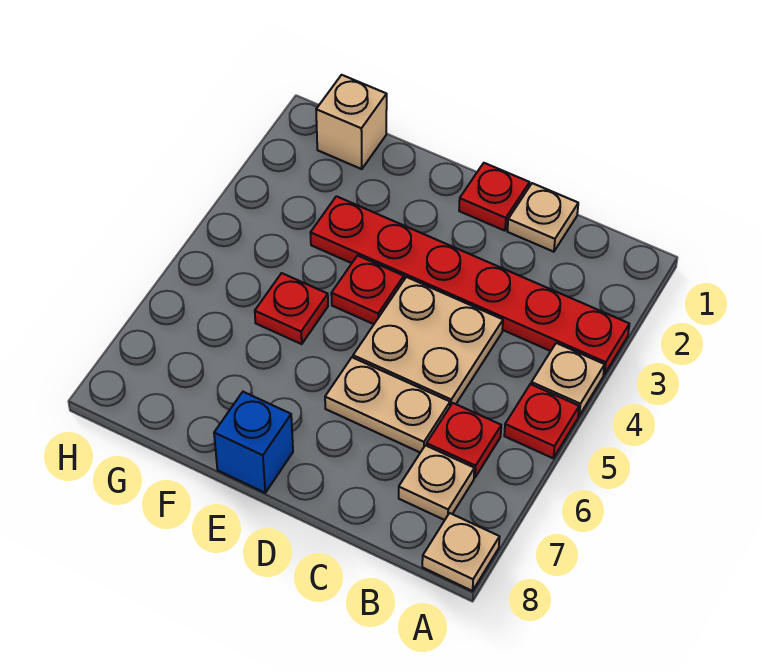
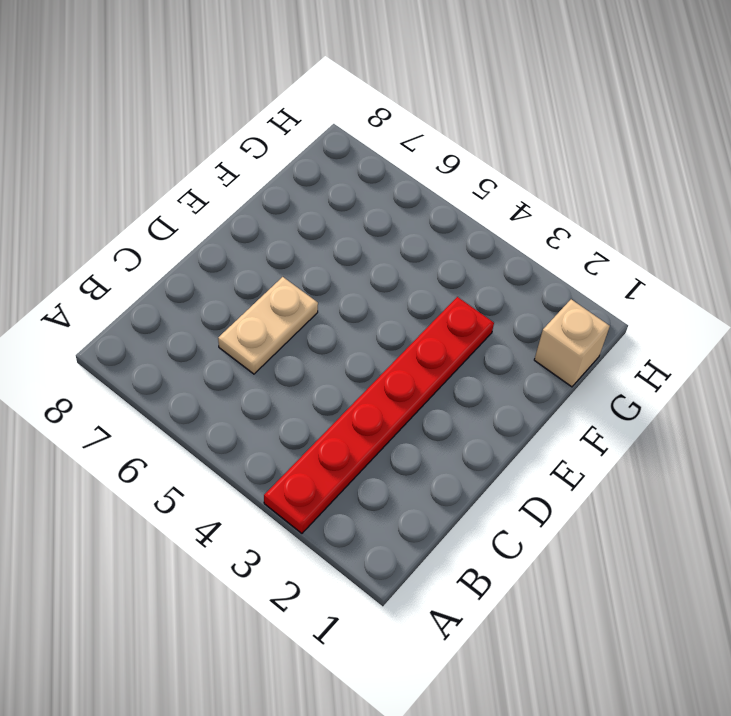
none -> tan 1x1 plate [531,343,605,416]
none -> red 1x1 plate [504,384,579,458]
none -> tan 1x1 plate [422,513,500,591]

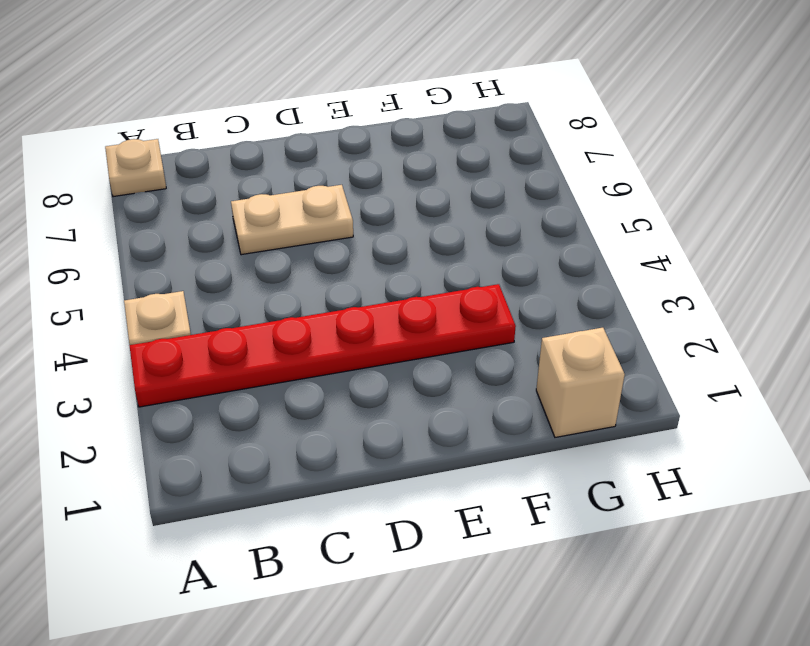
none -> red 1x1 plate [504,384,579,458]
none -> red 1x1 plate [427,403,501,478]
none -> tan 1x1 plate [399,445,474,520]

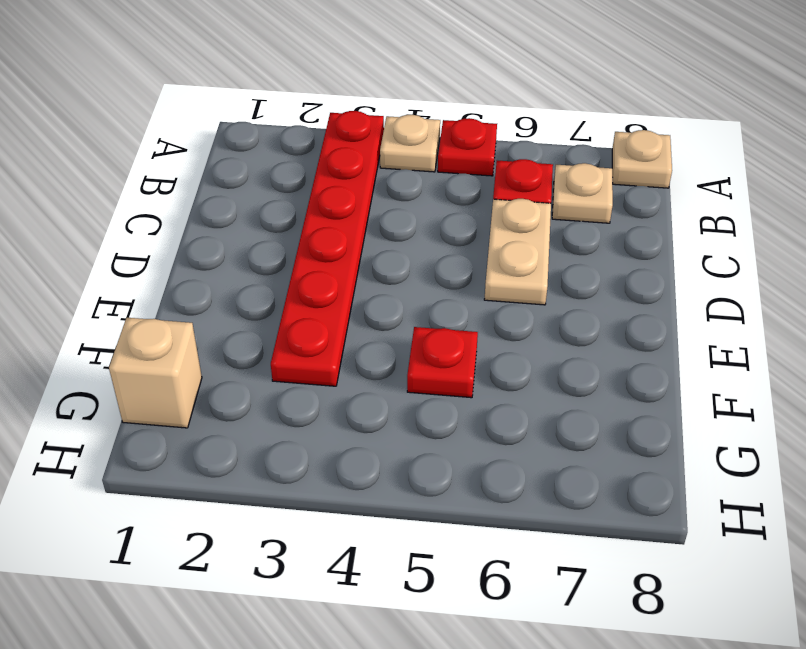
none -> tan 1x1 plate [507,183,578,252]
none -> tan 2x2 plate [353,277,503,406]
none -> red 1x1 plate [459,163,530,231]

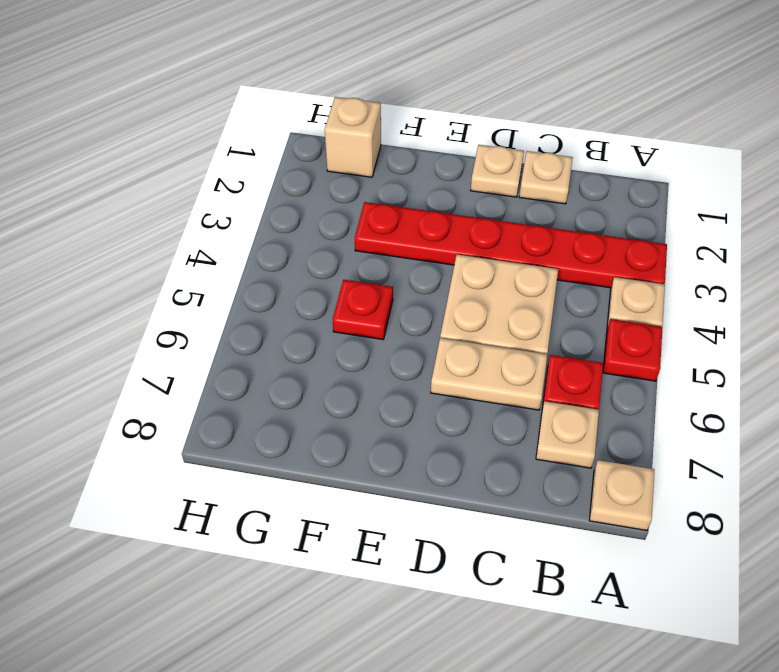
tan 1x1 plate [471,145,524,197] -> red 1x1 plate [459,163,530,231]
none -> red 1x1 plate [331,256,404,324]
none -> blue 1x1 brick [214,392,293,493]

